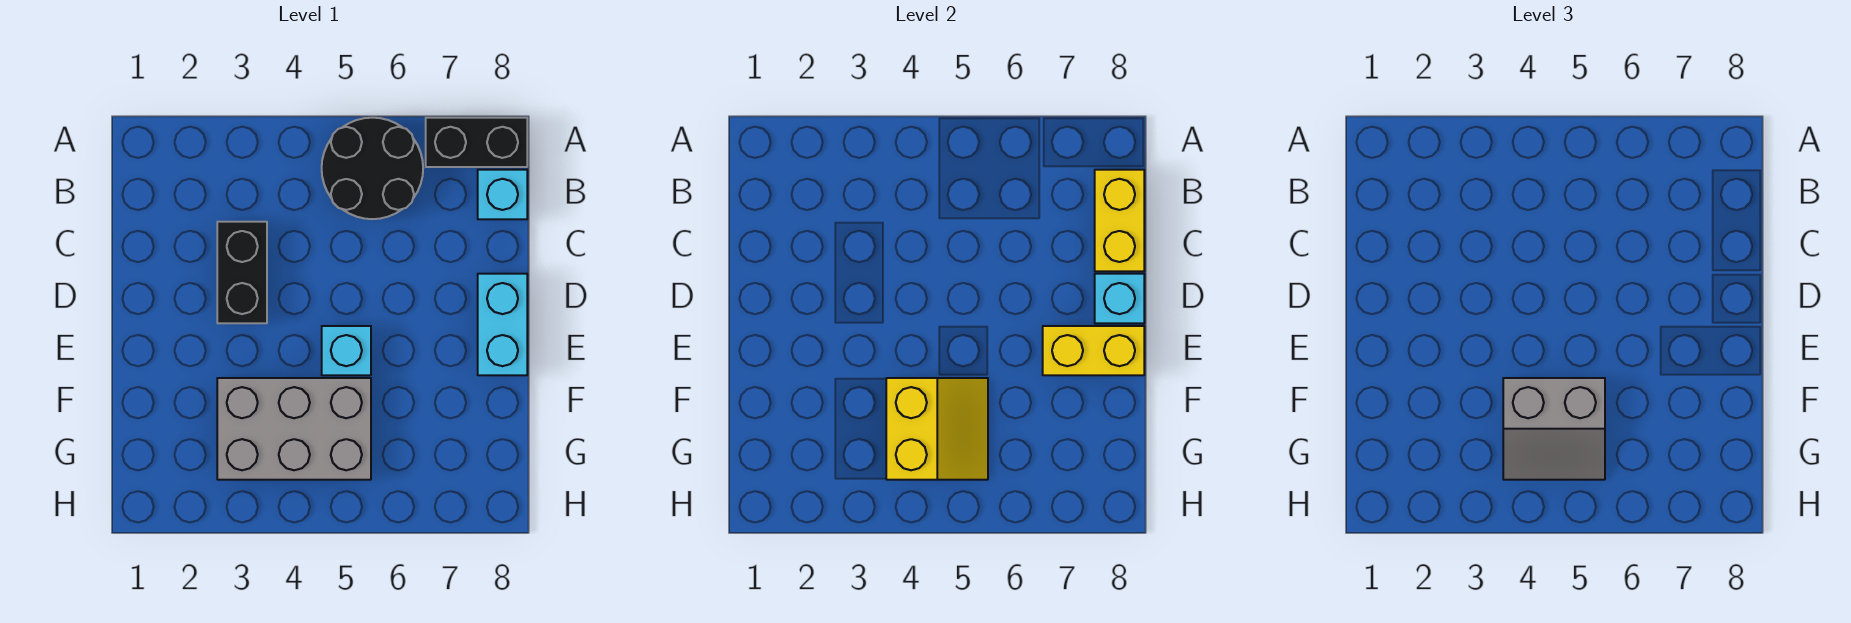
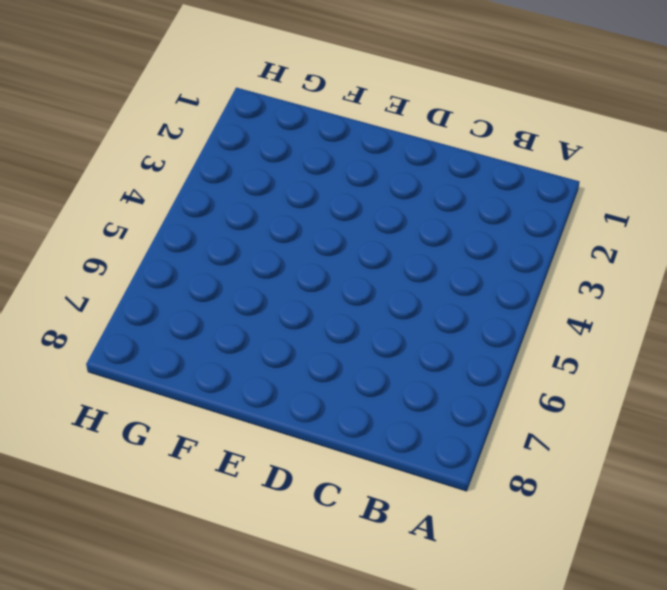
none -> black 2x2 round brick [322,118,423,219]
none -> black 1x2 brick [426,118,527,167]
none -> cyan 1x1 brick [478,170,527,219]

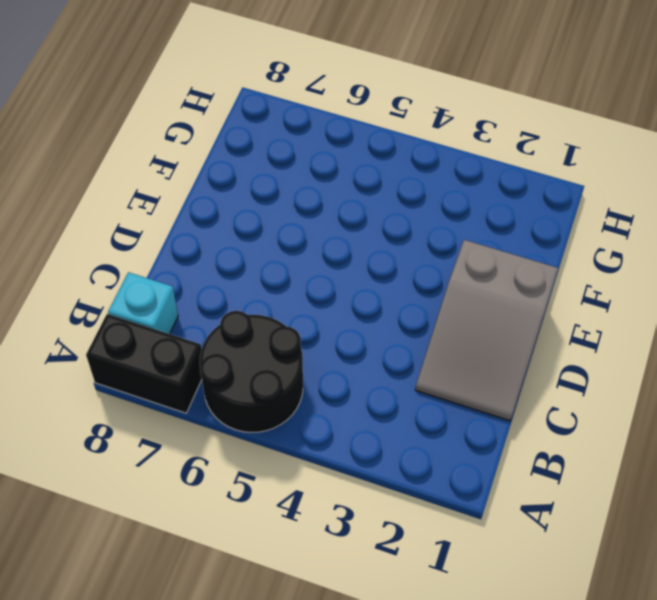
grey 2x3 slope [415,240,558,421] -> none
none -> black 1x2 brick [217,222,267,323]
none -> cyan 1x2 brick [478,274,527,375]
none -> cyan 1x1 brick [322,326,371,375]

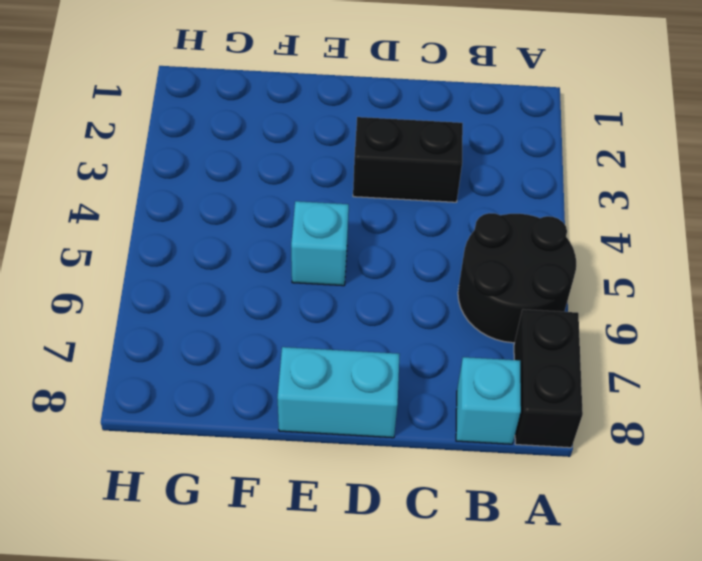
none -> grey 2x3 brick [217,378,371,480]
none -> yellow 1x2 brick [1095,170,1144,271]
none -> cyan 1x1 brick [1095,274,1144,323]

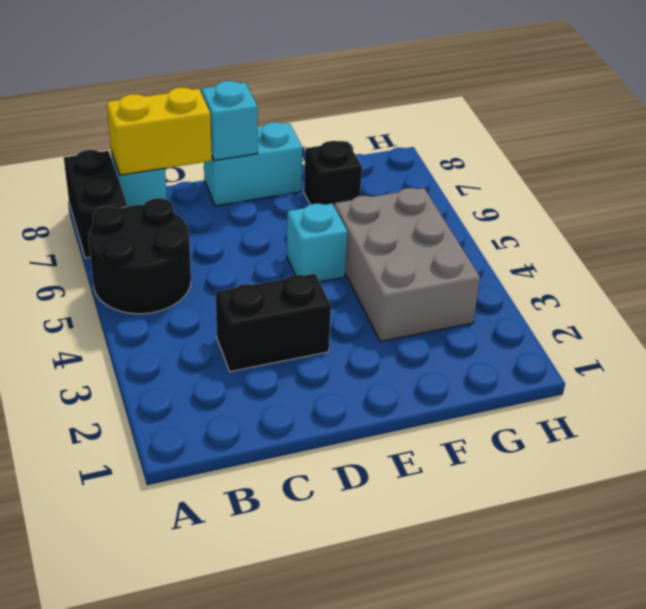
black 1x1 brick [304,141,362,207] -> none
none -> yellow 1x2 brick [1043,326,1144,375]
none -> yellow 2x2 slope [886,378,988,480]
none -> grey 2x2 slope [1503,378,1605,480]

